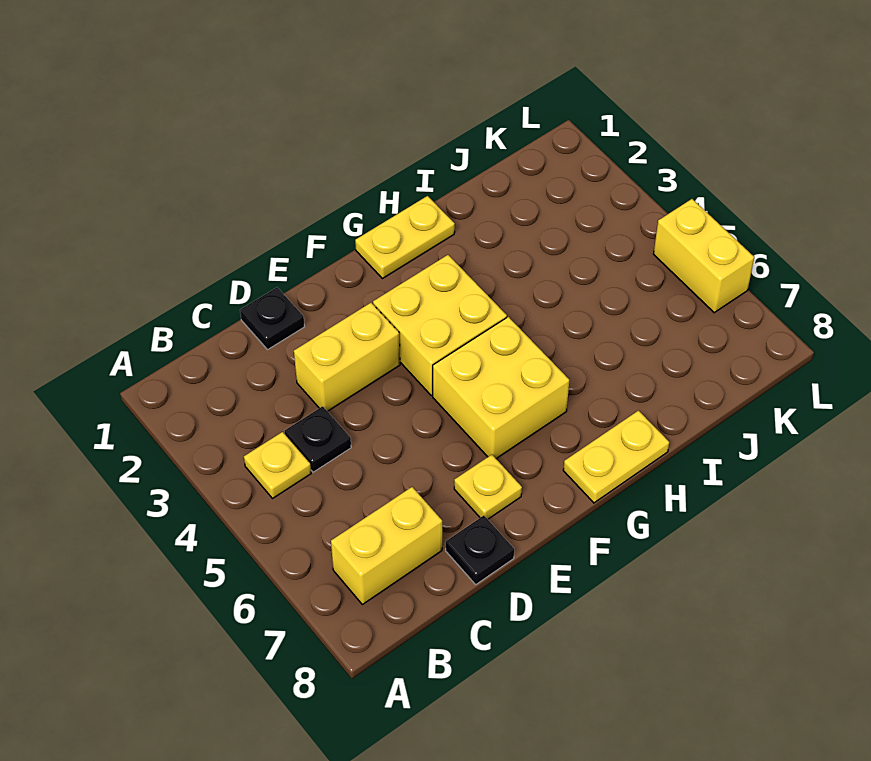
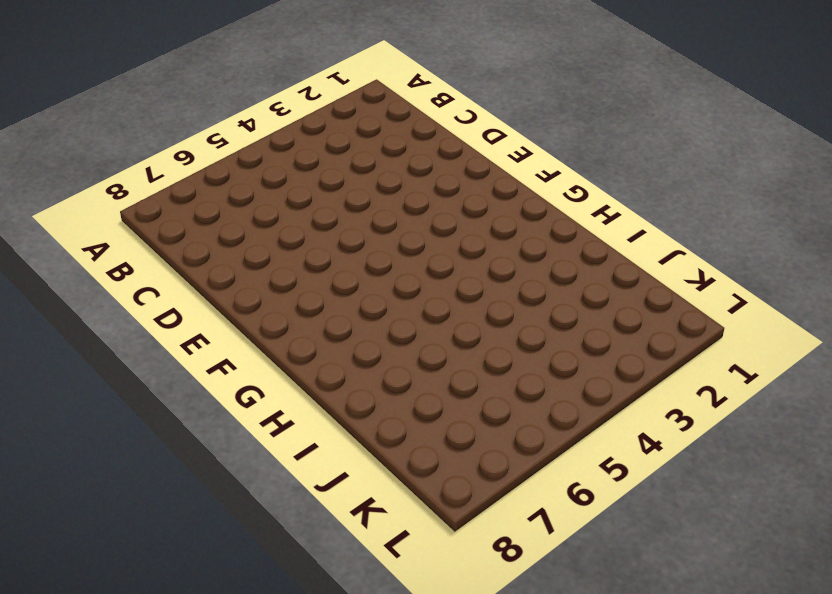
none -> yellow 1x1 plate [244,432,311,499]
none -> yellow 1x2 brick [331,487,442,605]
none -> black 1x1 plate [285,406,351,472]

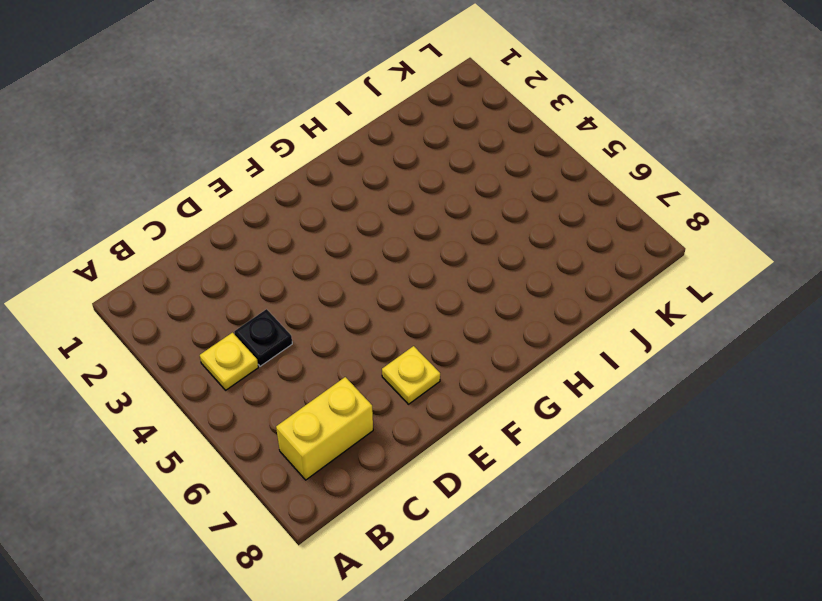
none -> black 1x1 plate [240,287,305,349]
none -> yellow 1x2 brick [294,303,400,411]
none -> black 1x1 plate [446,516,514,584]

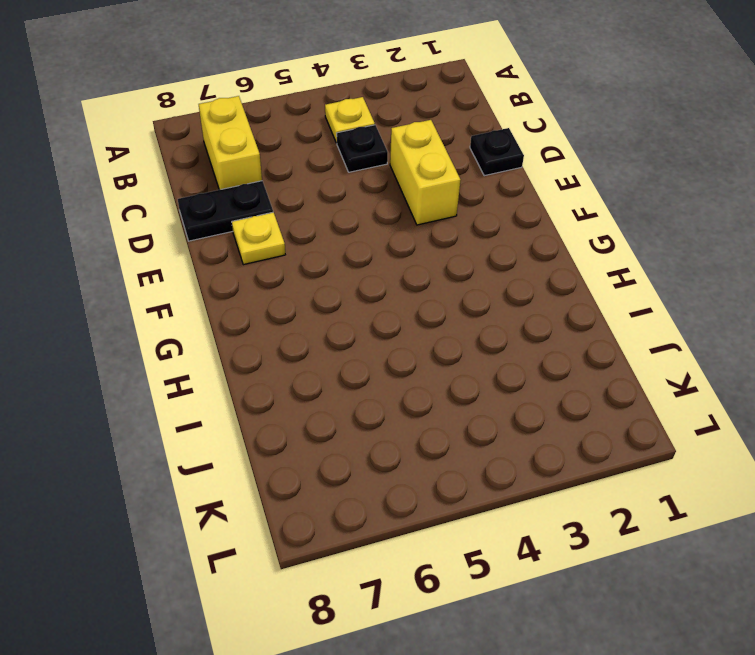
black 1x2 plate [178,181,273,241] -> black 1x1 plate [446,516,514,584]
none -> yellow 2x2 brick [373,255,507,396]
none -> yellow 2x2 brick [433,317,569,459]
none -> yellow 1x2 plate [355,196,455,279]

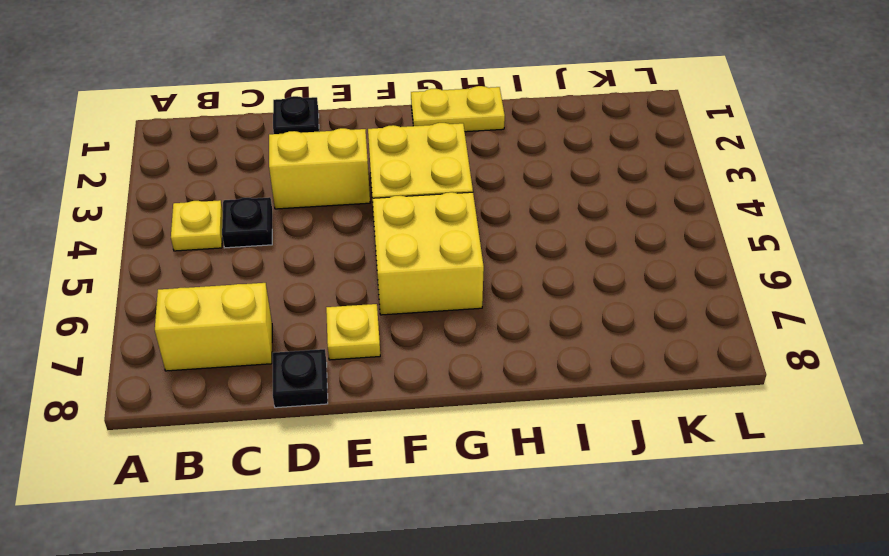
none -> yellow 1x2 plate [563,411,669,503]
none -> yellow 1x2 brick [654,199,754,313]

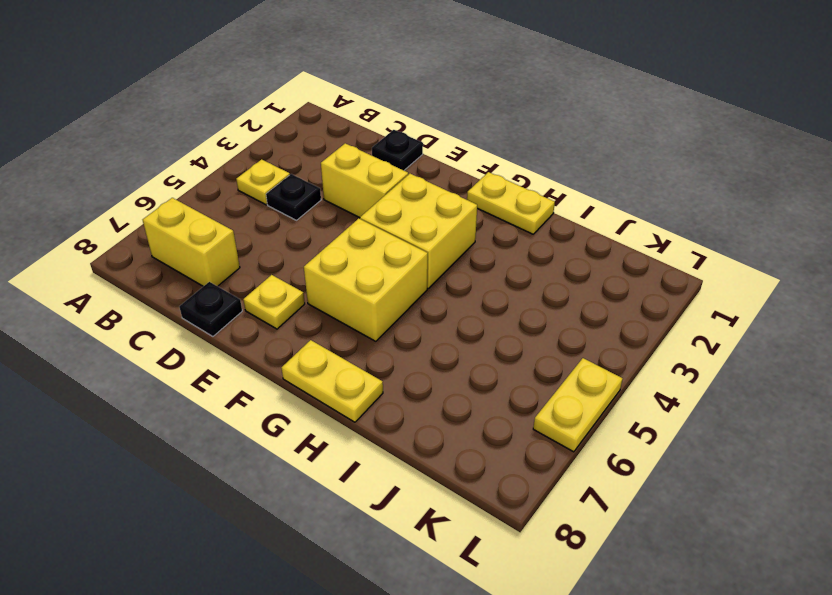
yellow 1x2 plate [533,358,623,452] -> yellow 1x2 brick [654,199,754,313]

